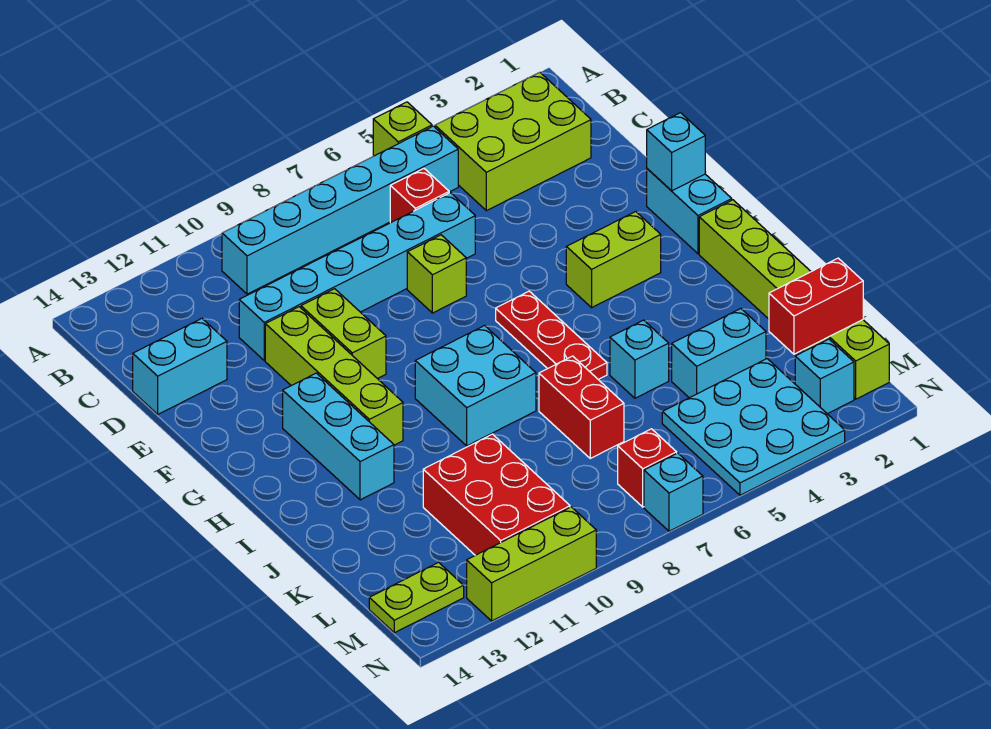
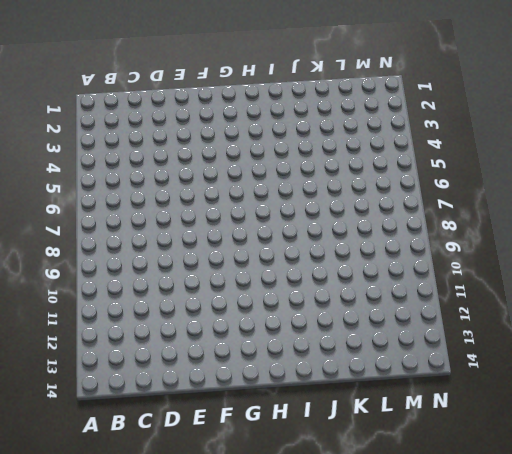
none -> lime 1x1 brick [373,102,432,156]
none -> lime 2x3 brick [435,72,591,211]
none -> cyan 1x6 brick [222,126,458,294]

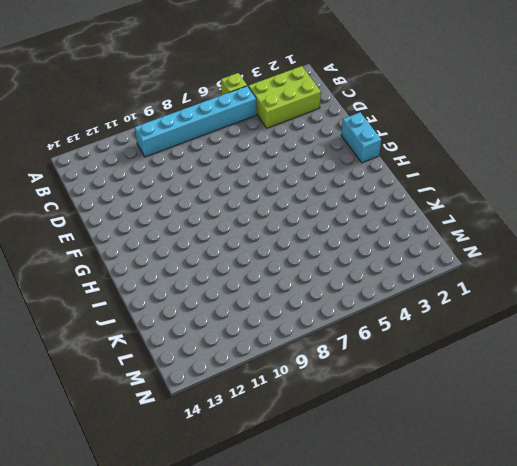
none -> red 1x1 brick [390,169,449,223]
none -> cyan 1x6 brick [239,193,475,360]
none -> cyan 1x2 brick [133,318,227,414]

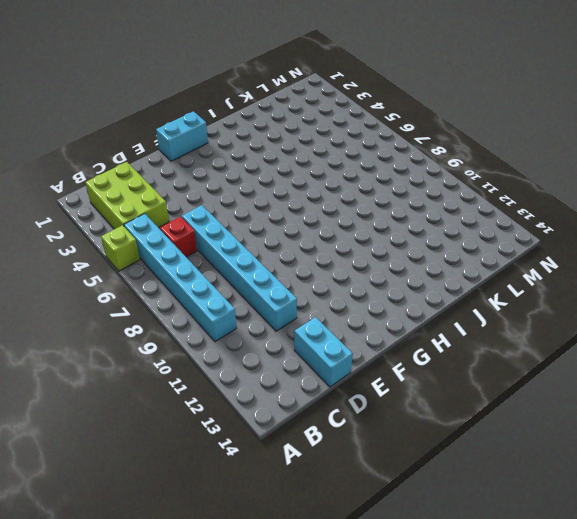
none -> lime 1x1 brick [407,235,466,313]
none -> lime 1x2 brick [301,289,386,379]
none -> lime 1x4 brick [265,307,403,445]

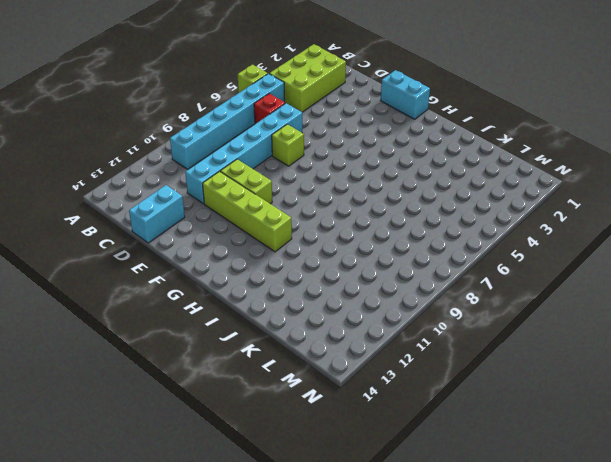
none -> lime 1x2 brick [566,212,661,308]
none -> red 1x3 plate [496,291,607,379]
none -> cyan 1x3 brick [283,373,394,500]

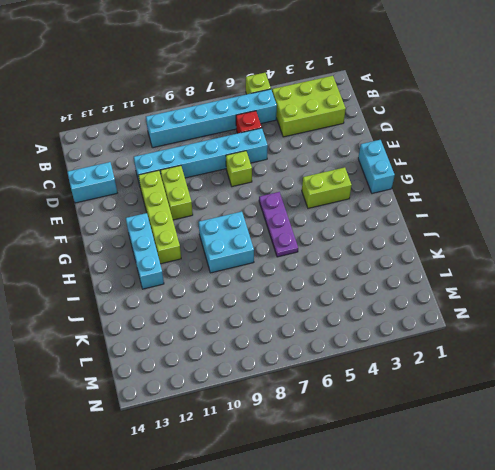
purple 1x3 plate [259,192,298,257] -> red 1x3 plate [496,291,607,379]
none -> lime 1x6 brick [699,200,889,399]
none -> cyan 1x1 brick [610,320,669,398]
none -> red 1x2 brick [539,356,624,458]

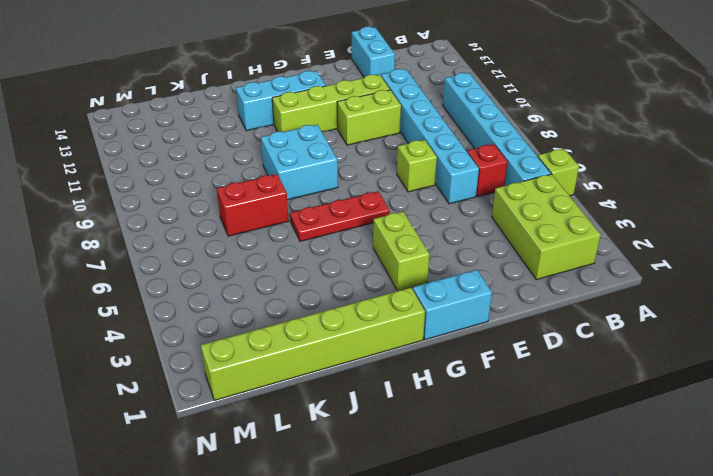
none -> cyan 1x1 brick [610,320,669,398]
none -> cyan 1x2 brick [672,309,766,398]
none -> red 2x3 brick [423,434,570,555]

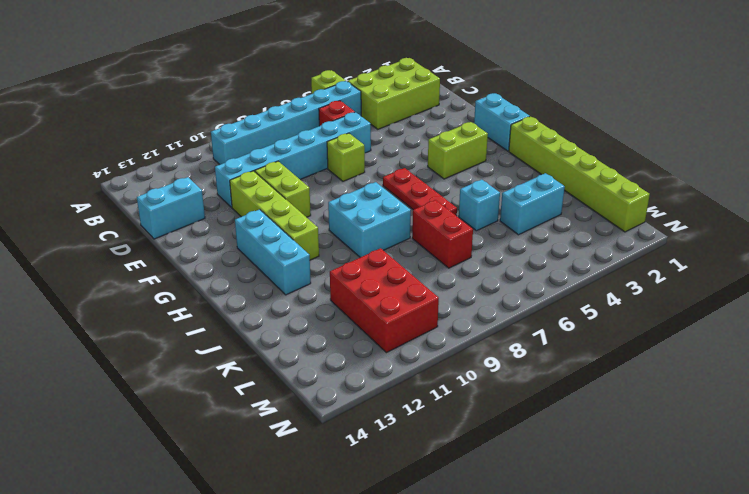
none -> cyan 3x3 plate [662,359,845,495]
none -> cyan 1x1 brick [795,339,854,414]
none -> red 1x1 brick [618,429,677,507]

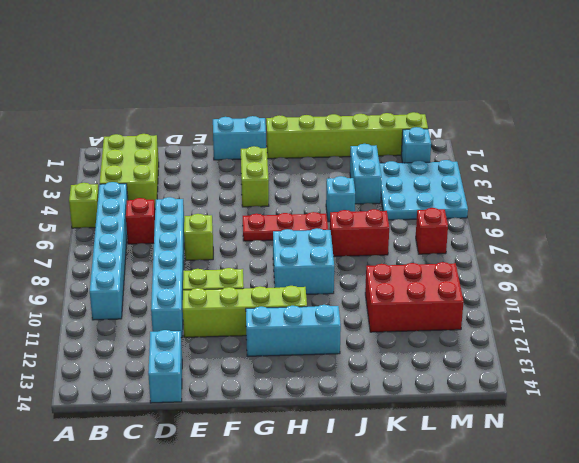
none -> lime 1x2 plate [369,562,464,633]
none -> cyan 1x1 brick [644,453,703,531]
none -> lime 1x3 brick [467,507,596,621]

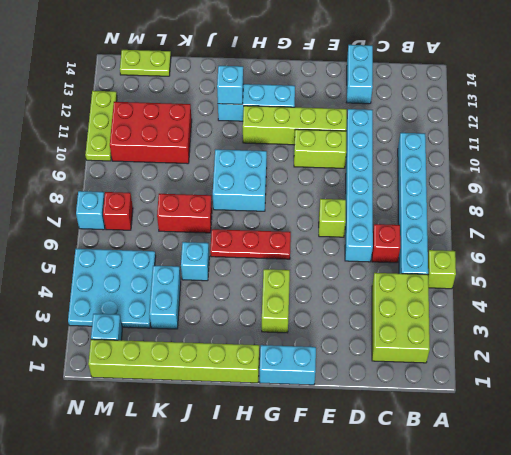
cyan 1x1 brick [217,66,244,104] -> cyan 1x1 brick moved to [647,113,705,191]
lime 1x2 plate [120,50,171,76] -> lime 1x2 plate turned to [369,562,464,633]
lime 1x3 plate [85,91,117,161] -> lime 1x3 brick [467,507,596,621]
none -> red 1x2 brick [769,258,863,354]

